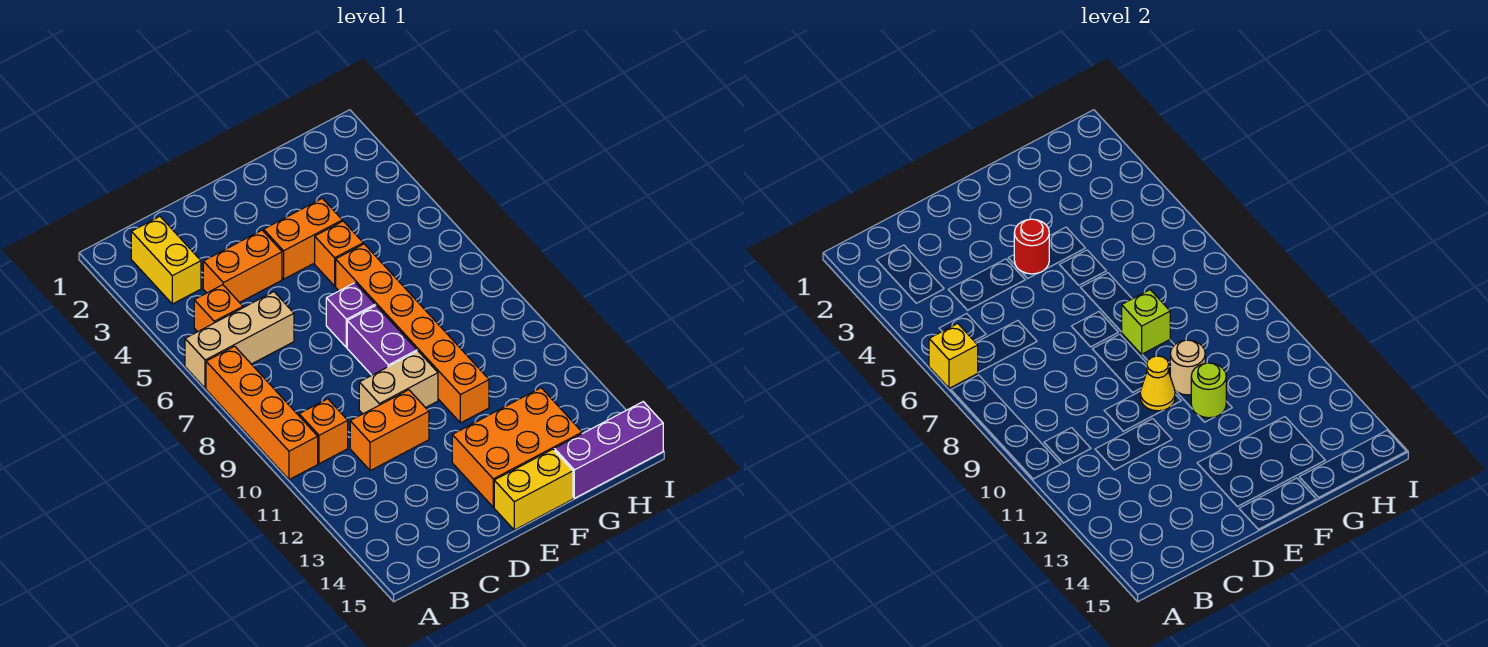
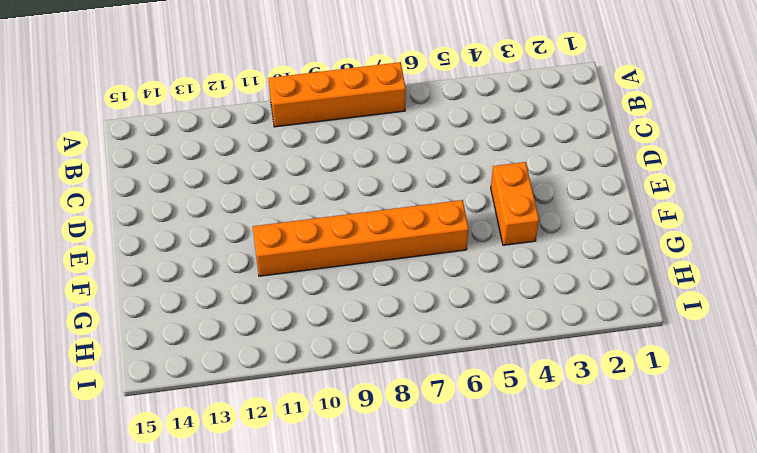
none -> tan 1x3 brick [185,292,294,388]
none -> yellow 1x2 brick [131,216,201,304]
none -> orange 1x1 brick [194,285,243,332]

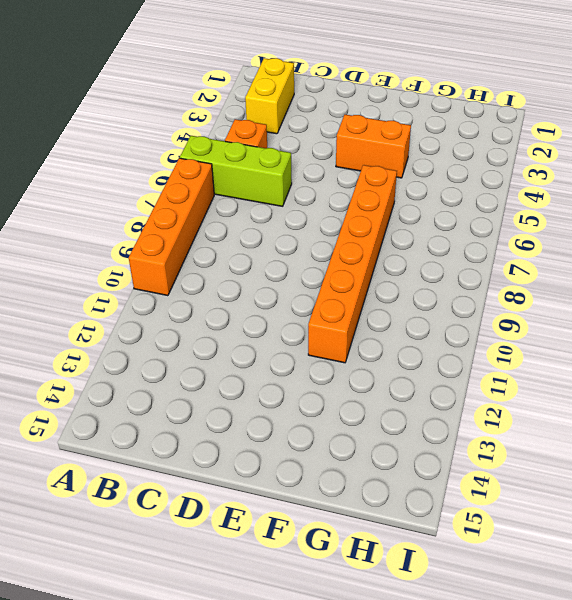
lime 1x3 brick [180,136,292,206] -> tan 1x3 brick [185,292,294,388]
none -> orange 1x1 brick [299,399,348,464]
none -> orange 1x2 brick [203,230,282,303]
none -> orange 1x2 brick [350,390,429,471]

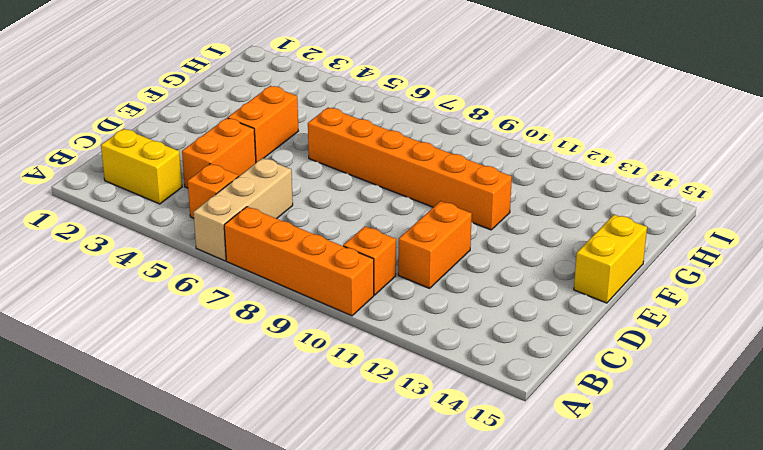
none -> tan 1x2 brick [359,351,438,414]
none -> purple 1x1 brick [326,283,375,348]
none -> purple 1x2 brick [347,306,417,375]

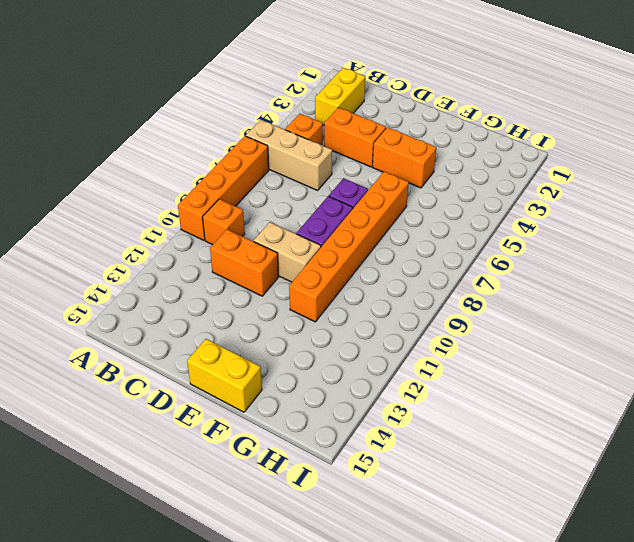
none -> orange 2x3 brick [452,388,582,507]
none -> orange 1x1 brick [315,221,363,286]
none -> purple 1x3 brick [554,402,663,498]

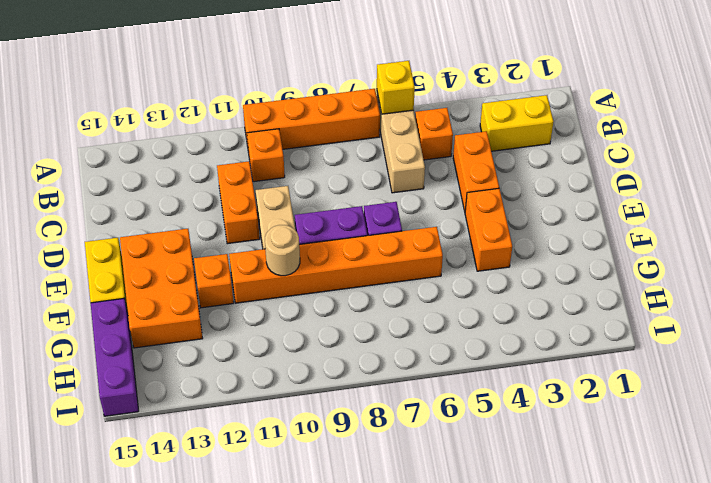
orange 1x1 brick [194,254,234,308] -> orange 1x1 brick moved to [315,221,363,286]
none -> red 1x1 round brick [1014,219,1049,274]
none -> yellow 1x1 cone [1140,356,1175,411]
none -> lime 1x1 brick [1122,290,1170,354]

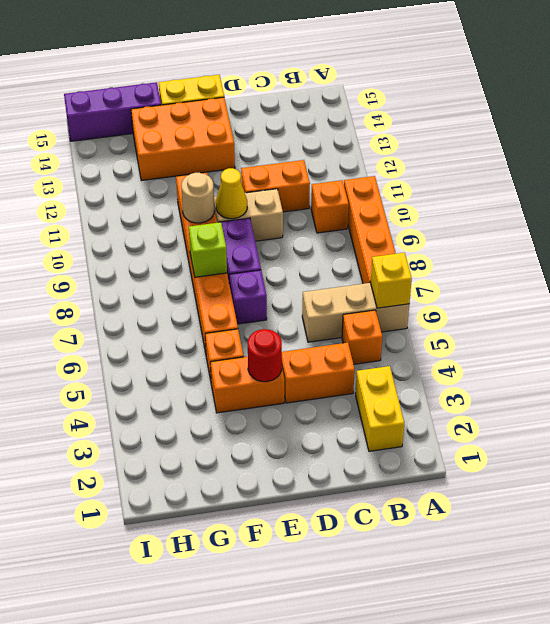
none -> lime 1x1 round brick [1191,363,1226,418]

